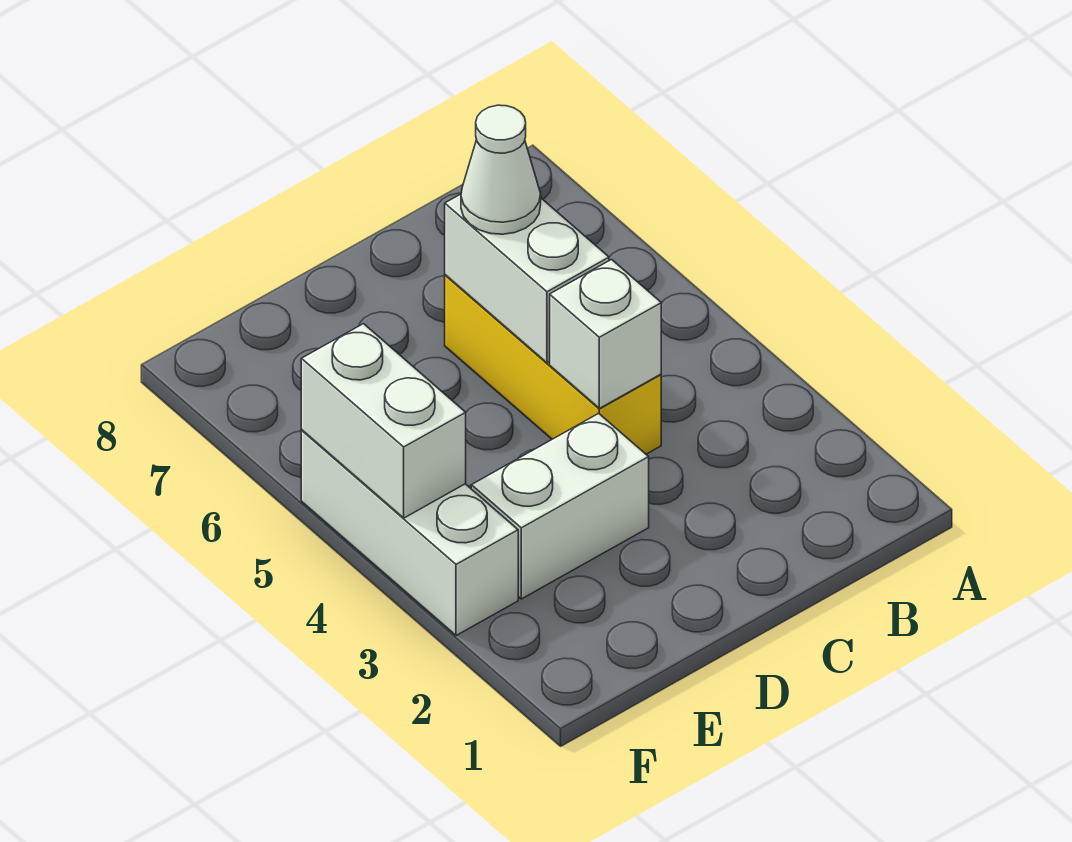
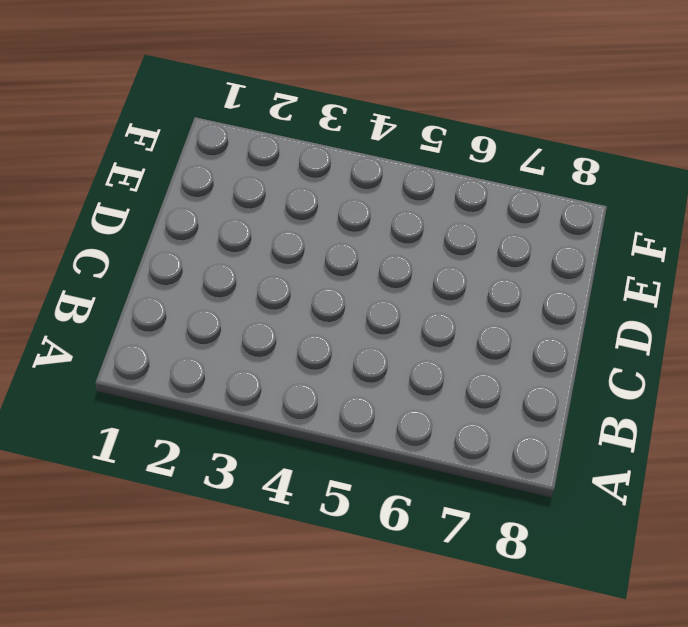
none -> yellow 1x3 brick [445,275,661,454]
none -> white 1x2 brick [471,413,649,599]

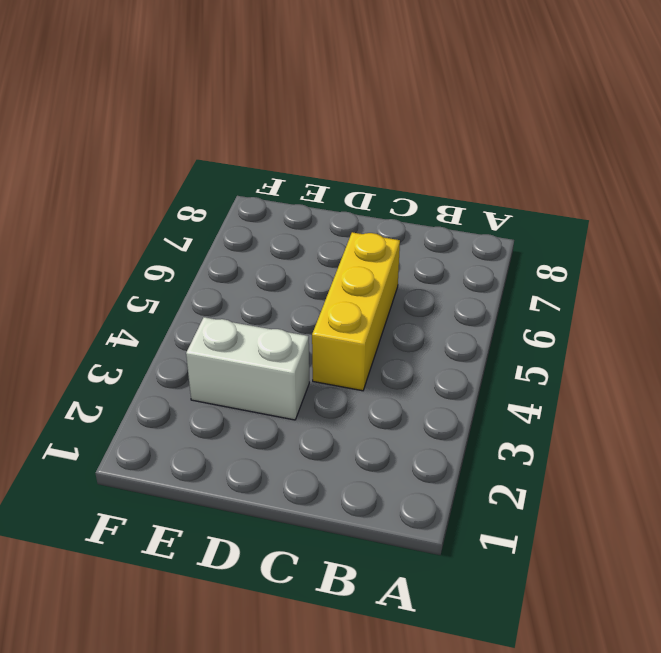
none -> white 1x3 brick [301,430,518,636]
none -> white 1x1 brick [550,260,661,408]

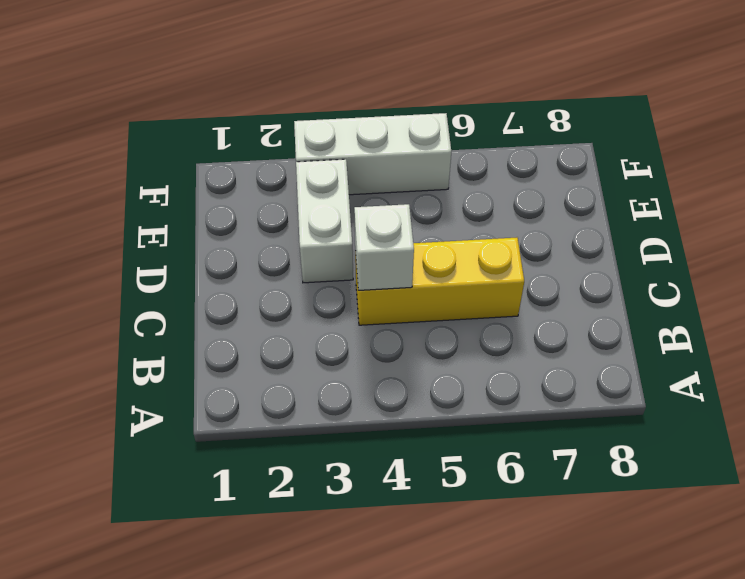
none -> white 1x2 brick [445,194,609,363]
none -> white 1x2 brick [301,324,466,518]

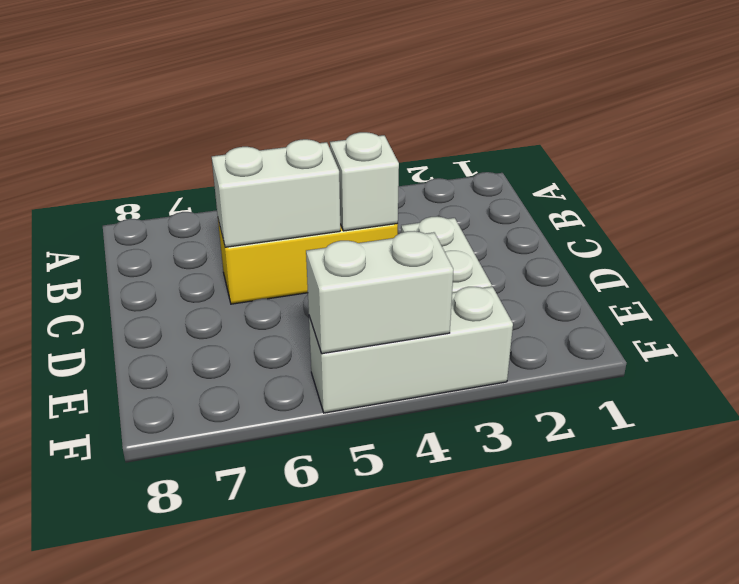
none -> white 1x1 cone [461,105,541,234]

